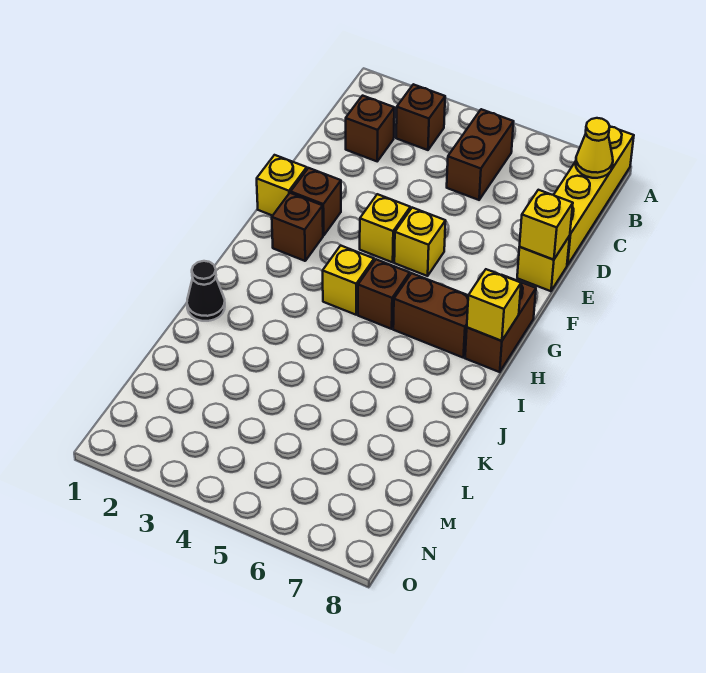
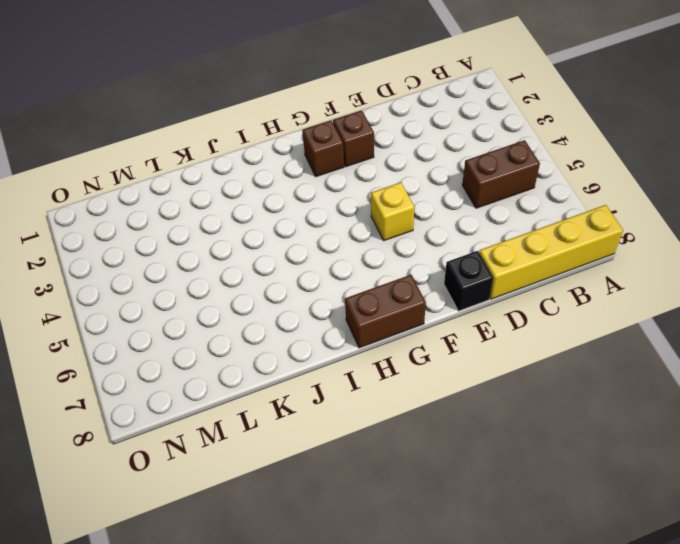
black 1x1 brick [444,251,493,311] -> yellow 1x1 brick [517,236,570,291]
none -> brown 1x1 brick [396,84,445,150]
none -> brown 1x1 brick [346,96,394,161]
none -> yellow 1x1 brick [257,155,307,216]

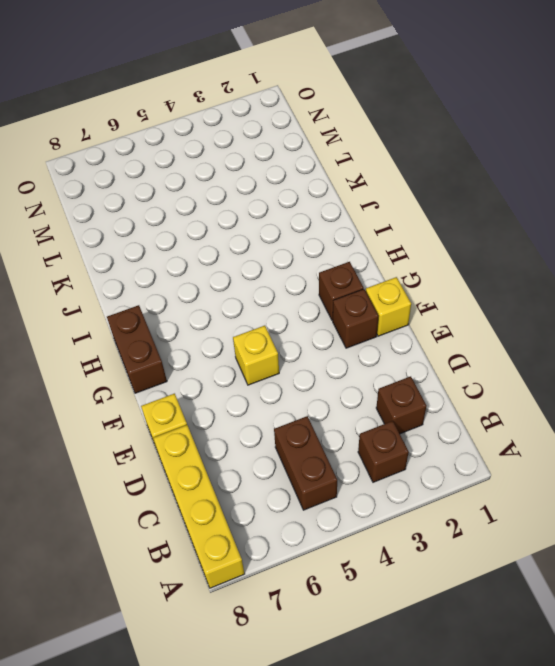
none -> yellow 1x1 brick [360,194,410,262]
none -> yellow 1x1 brick [323,245,374,315]
none -> brown 1x1 brick [358,259,410,329]

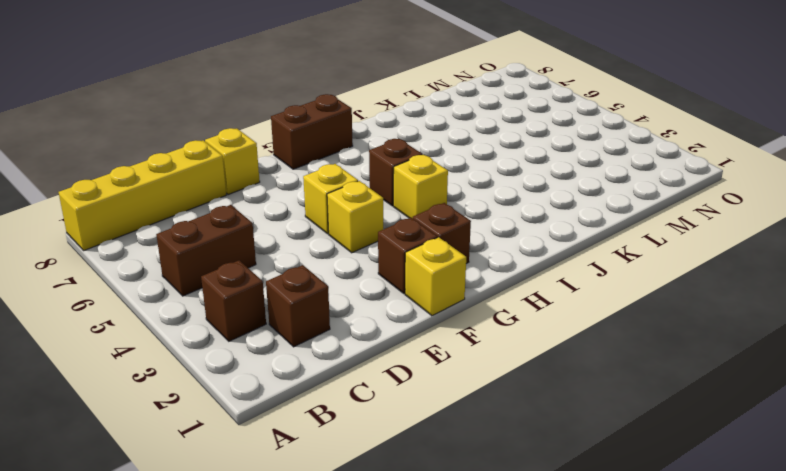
none -> brown 1x2 brick [393,273,468,357]
none -> black 1x1 cone [187,261,225,321]
none -> yellow 1x1 cone [576,118,613,178]

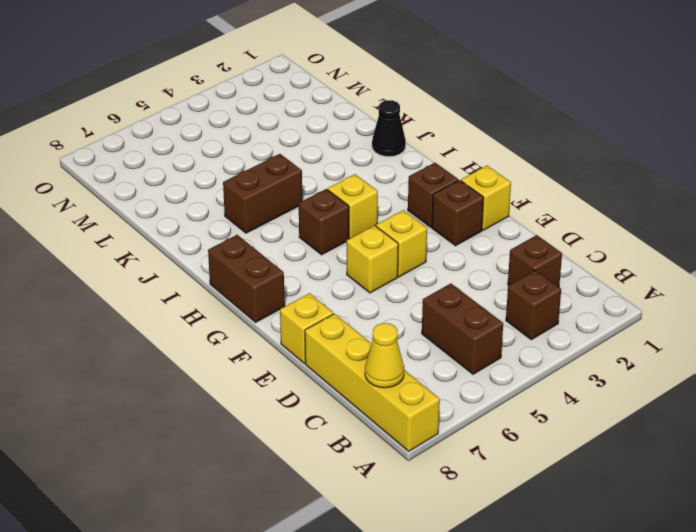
brown 1x2 brick [223,154,302,233] -> brown 1x2 brick moved to [393,273,468,357]
none -> yellow 1x1 brick [520,190,573,260]
none -> yellow 1x1 brick [467,269,521,341]

